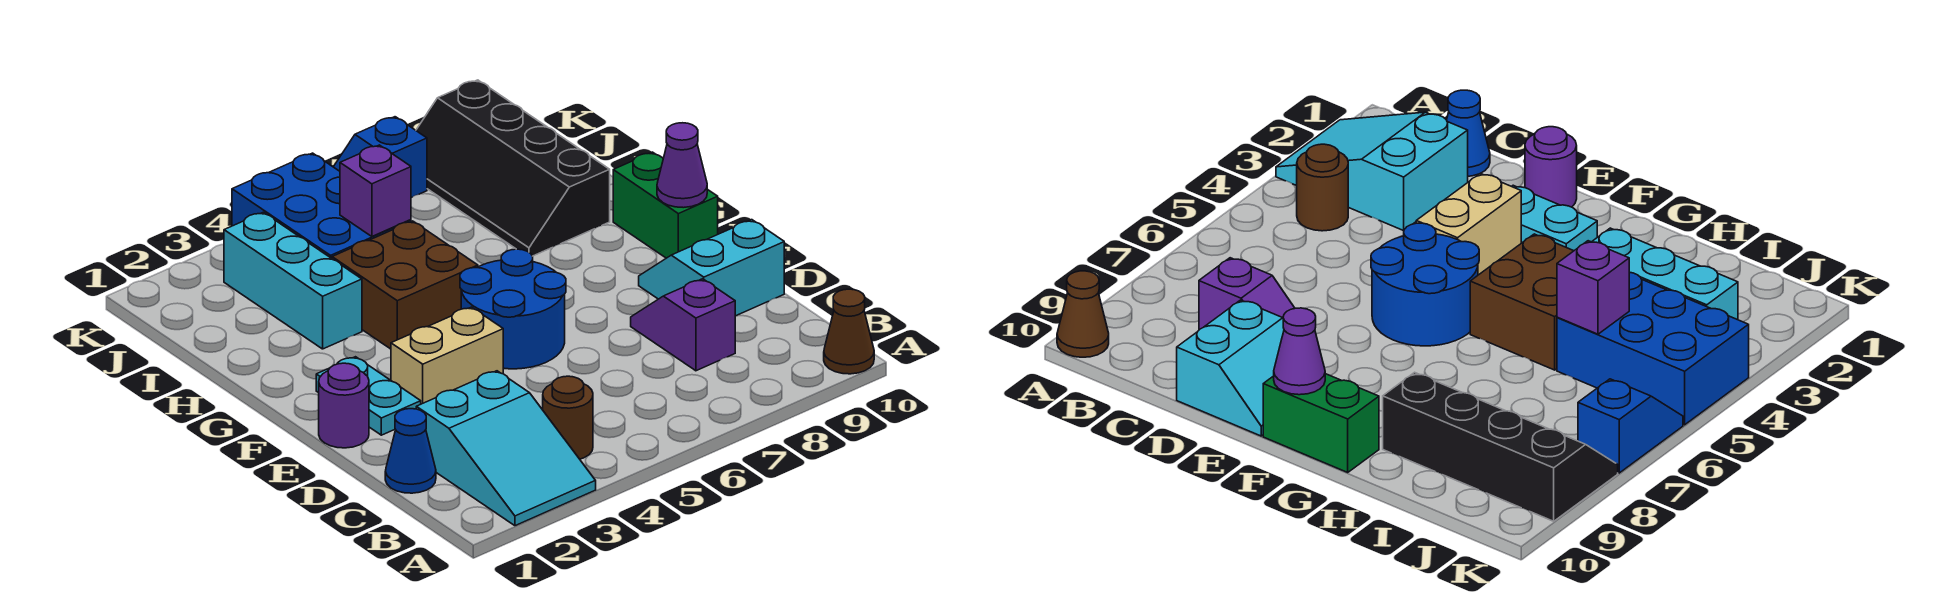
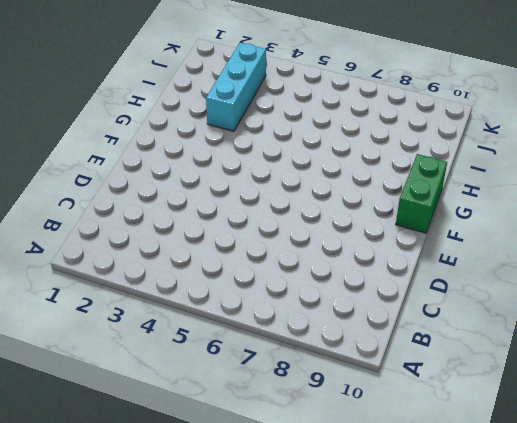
none -> cyan 2x3 slope [416,371,596,526]
none -> brown 1x1 cone [824,289,874,374]
none -> brown 1x1 round brick [543,376,593,459]

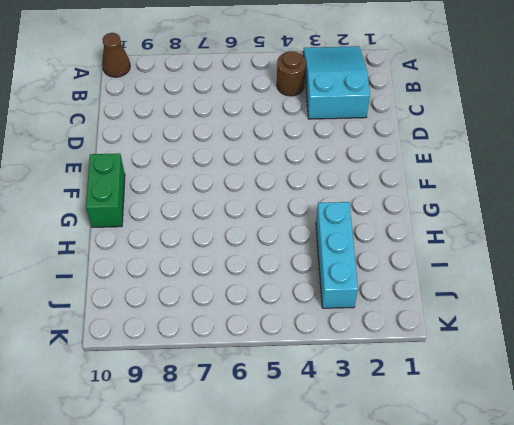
none -> blue 1x1 cone [385,409,436,493]
none -> purple 1x2 slope [631,279,735,371]
none -> cyan 2x2 slope [639,220,784,316]

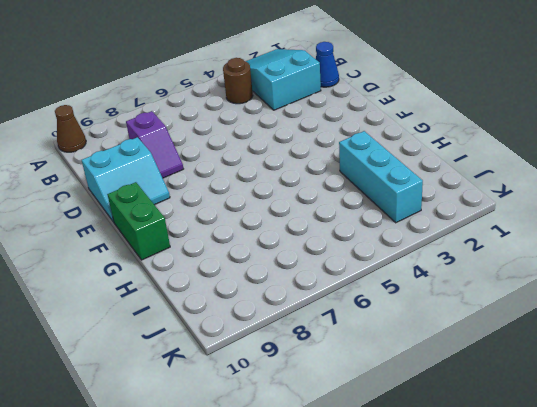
none -> purple 1x1 round brick [319,363,369,448]
none -> cyan 1x2 plate [316,357,421,435]
none -> tan 1x2 brick [391,307,503,404]

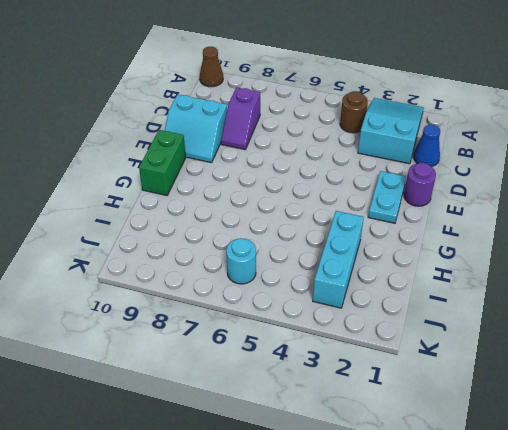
cyan 1x1 round brick [226,238,256,284] -> none
none -> tan 1x2 brick [391,307,503,404]
none -> blue 2x2 round brick [460,249,566,369]
none -> brown 2x2 brick [332,221,478,349]

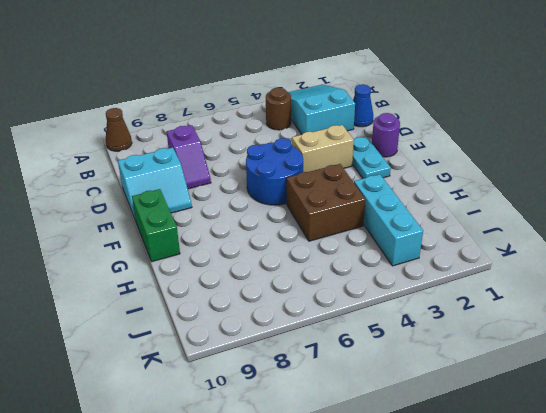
none -> black 2x4 slope [416,80,610,256]
none -> blue 2x3 brick [232,153,411,258]
none -> blue 1x2 slope [334,117,427,198]

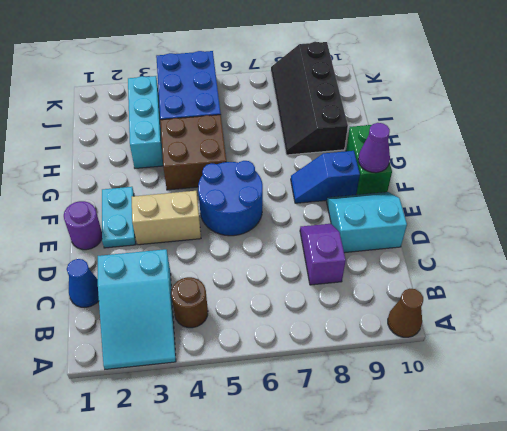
blue 1x2 slope [291,151,360,203] -> blue 1x2 slope moved to [334,117,427,198]
none -> purple 1x1 brick [340,145,411,236]

